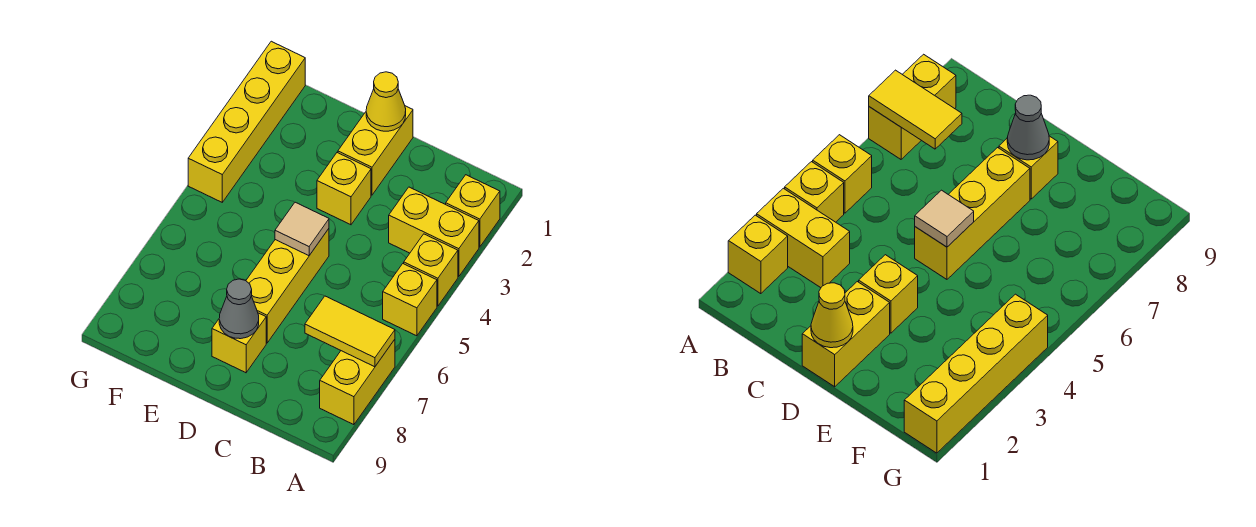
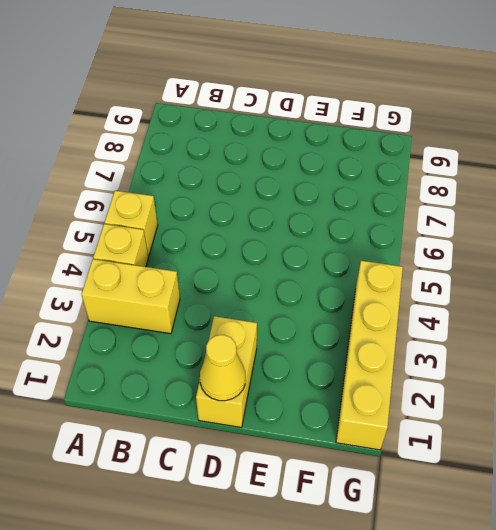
none -> yellow 1x1 brick [446,175,500,247]
none -> yellow 1x2 brick [320,340,395,425]
none -> yellow 1x1 brick [317,153,371,225]

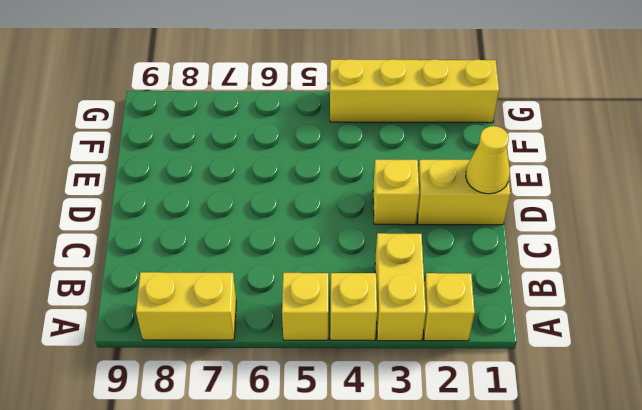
none -> yellow 1x3 brick [246,229,329,343]
none -> yellow 1x1 brick [212,313,266,373]
none -> yellow 1x2 tile [305,296,395,367]

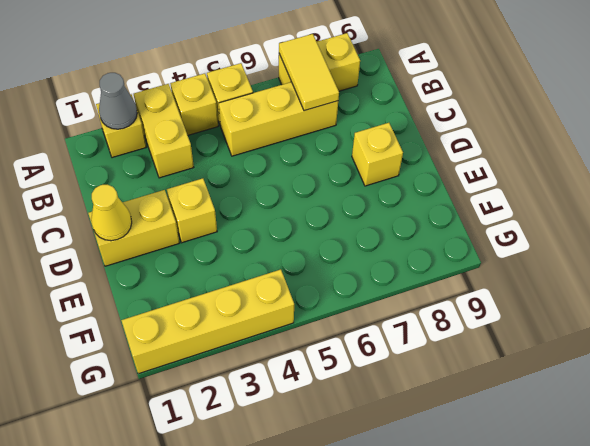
grey 1x1 cone [99,73,137,129] -> grey 1x1 cone moved to [219,279,259,339]
yellow 1x3 brick [219,82,338,156] -> yellow 1x3 brick moved to [246,229,329,343]
none -> tan 1x1 tile [275,202,329,256]

